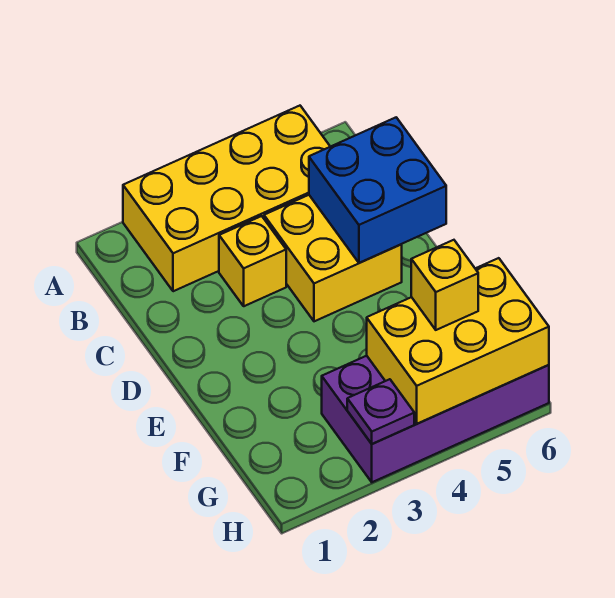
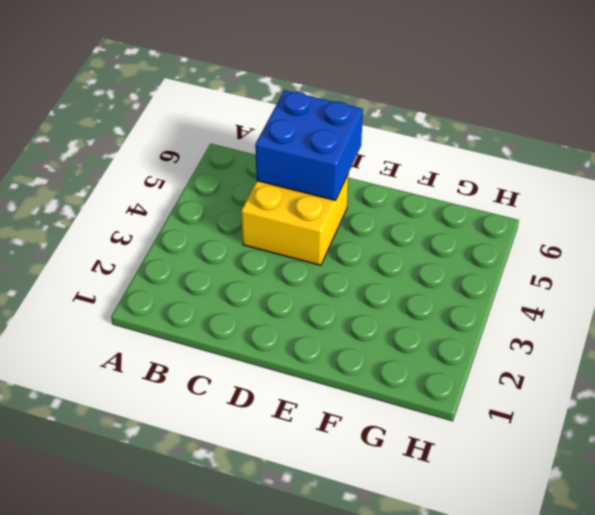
none -> yellow 2x4 brick [123,106,330,291]
none -> yellow 1x1 brick [219,216,286,306]

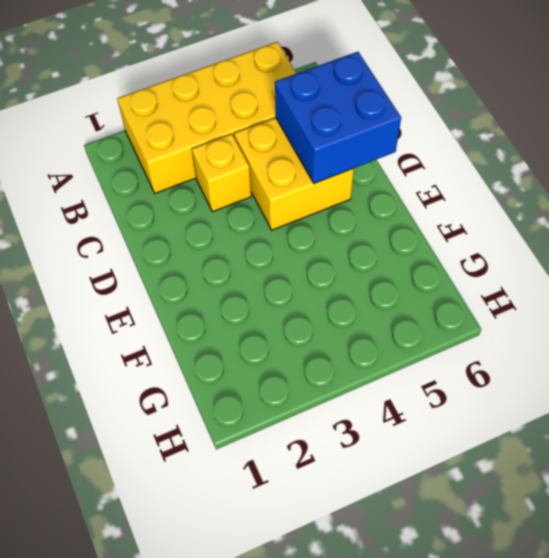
none -> purple 2x4 brick [322,356,549,482]
none -> yellow 2x3 brick [367,258,549,424]

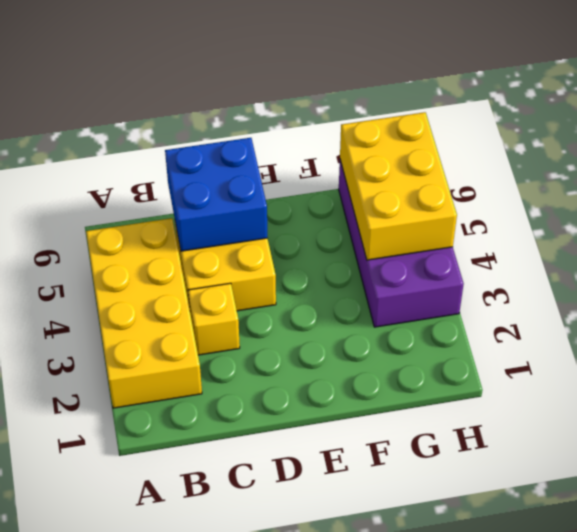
none -> purple 1x1 plate [347,379,414,444]
none -> yellow 1x1 brick [411,240,478,330]

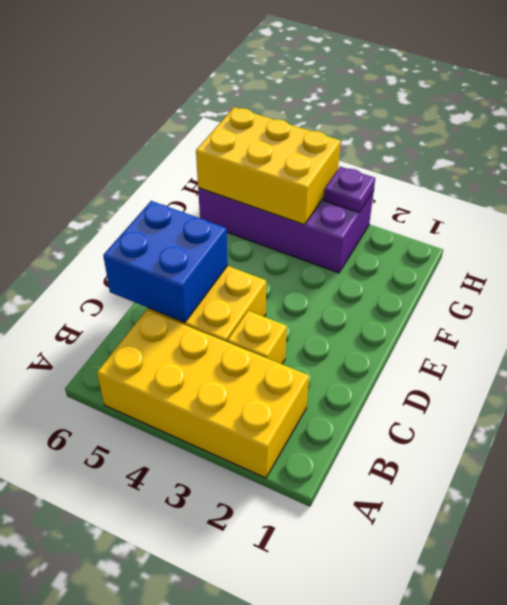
none -> yellow 1x1 brick [411,240,478,330]

